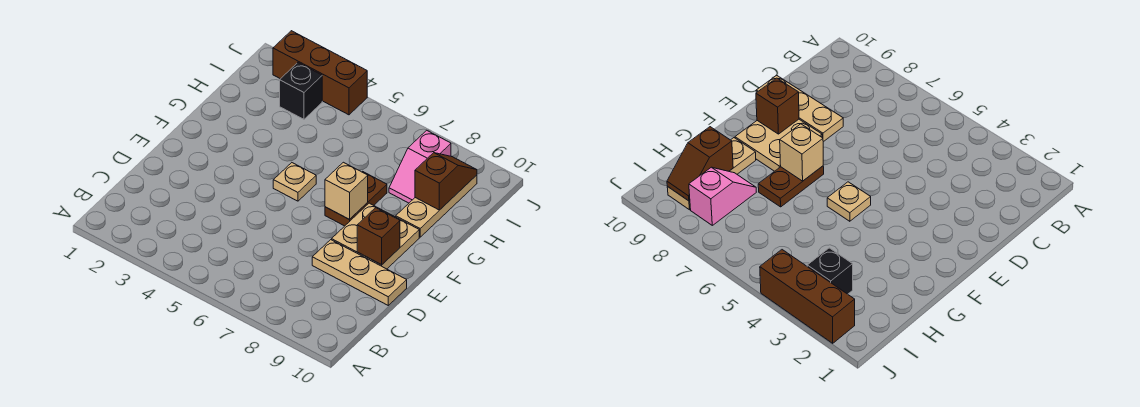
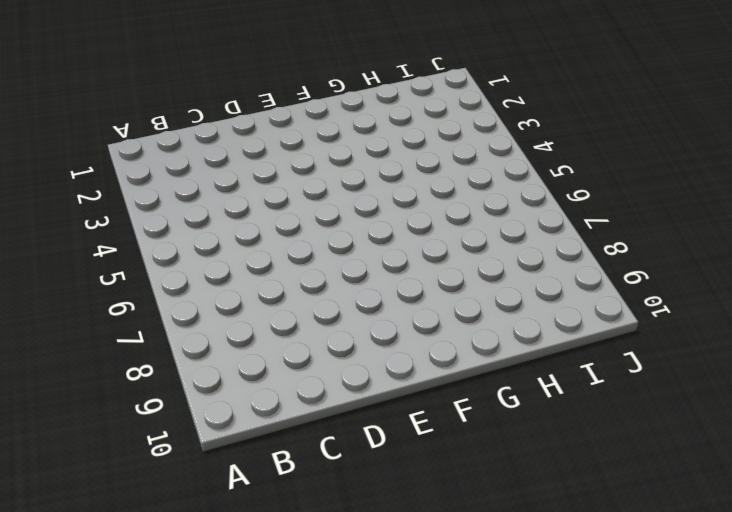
none -> tan 1x3 plate [312,240,407,305]
none -> tan 2x2 plate [332,203,419,269]

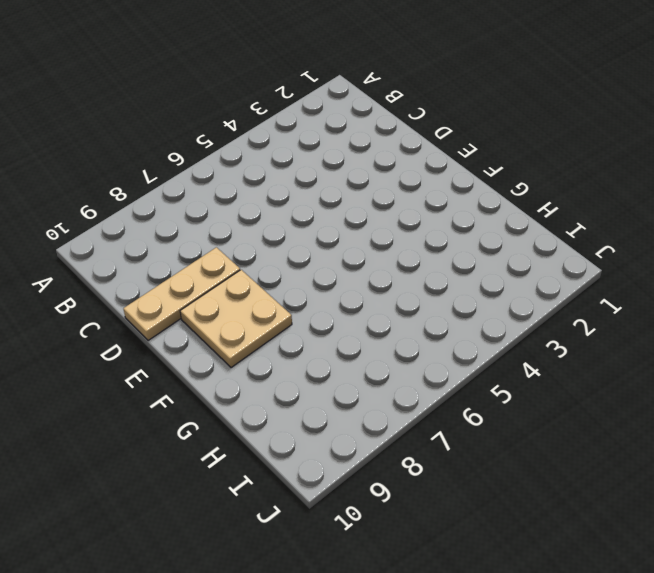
none -> tan 1x1 plate [273,163,316,201]
none -> brown 1x2 plate [325,171,387,226]

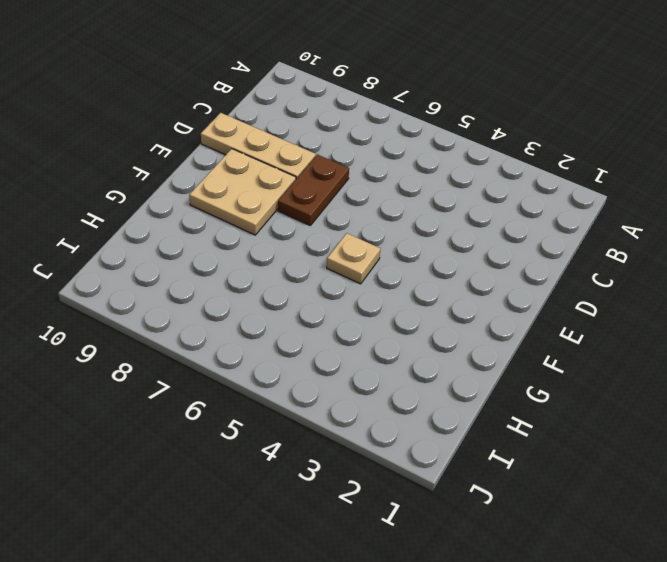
brown 1x2 plate [278,155,349,225] -> brown 1x2 plate moved to [325,171,387,226]
none -> tan 1x3 plate [396,175,477,237]
none -> pink 1x2 slope [389,130,451,203]

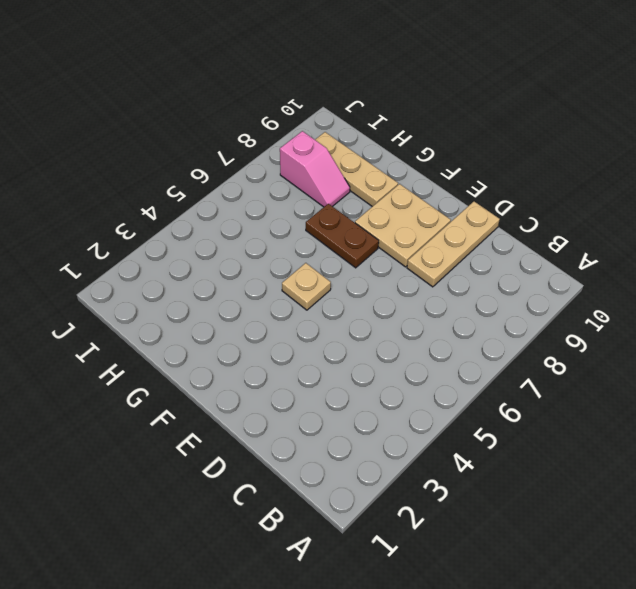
none -> black 1x1 brick [280,63,322,119]
none -> brown 1x3 brick [273,31,367,115]

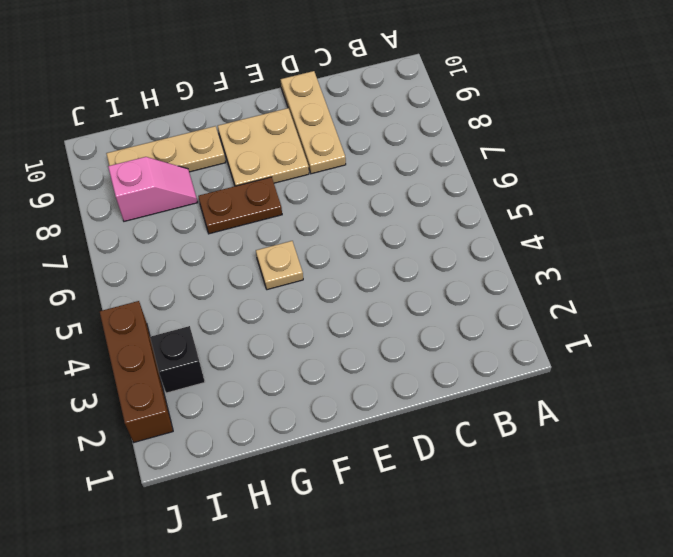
none -> brown 1x1 brick [357,208,400,265]
none -> tan 1x1 brick [325,162,368,219]

